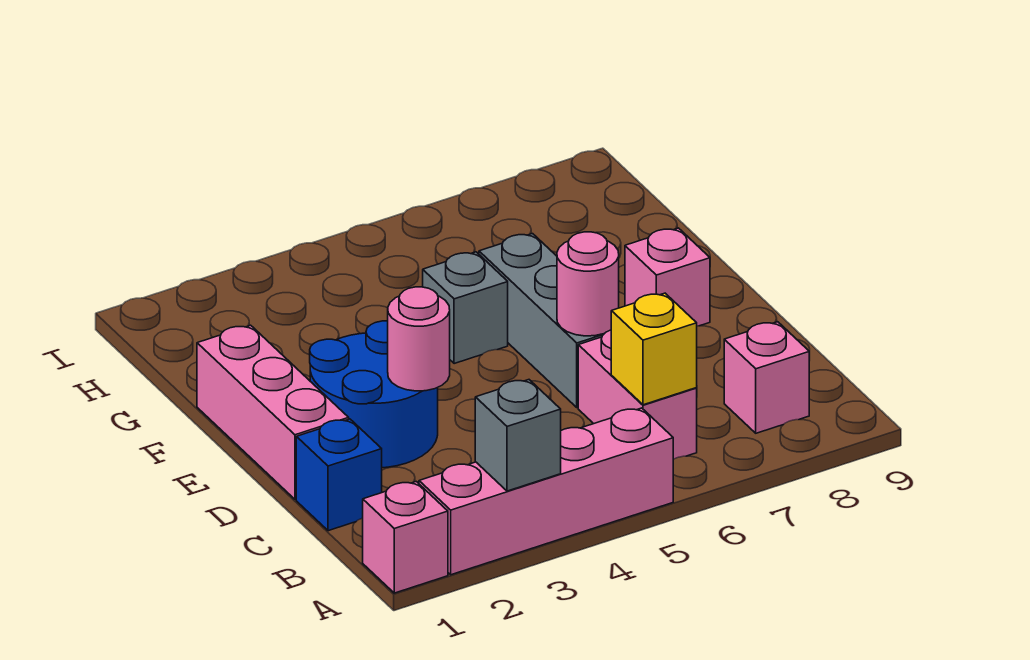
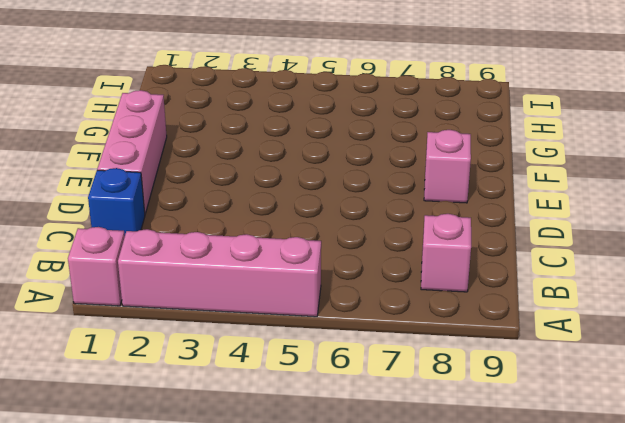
none -> pink 1x2 brick [578,330,697,459]
none -> blue 2x2 round brick [310,321,438,468]
none -> grey 1x3 brick [479,234,605,408]

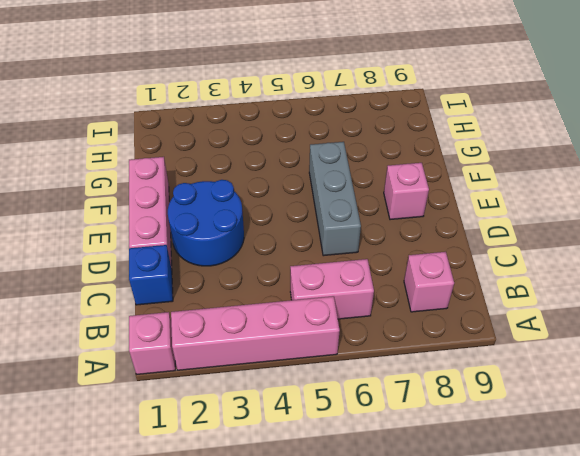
pink 1x2 brick [290,259,374,319] -> pink 1x2 brick turned to [578,330,697,459]
none -> grey 1x1 brick [423,252,508,364]
none -> grey 1x1 brick [475,380,561,491]
none -> yellow 1x1 brick [611,293,697,405]

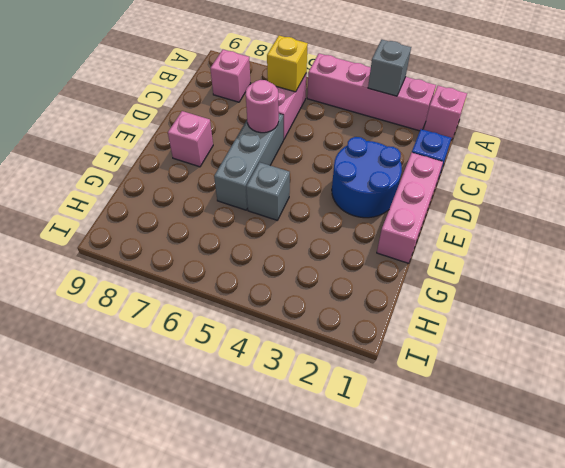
none -> pink 1x1 round brick [388,287,450,391]

